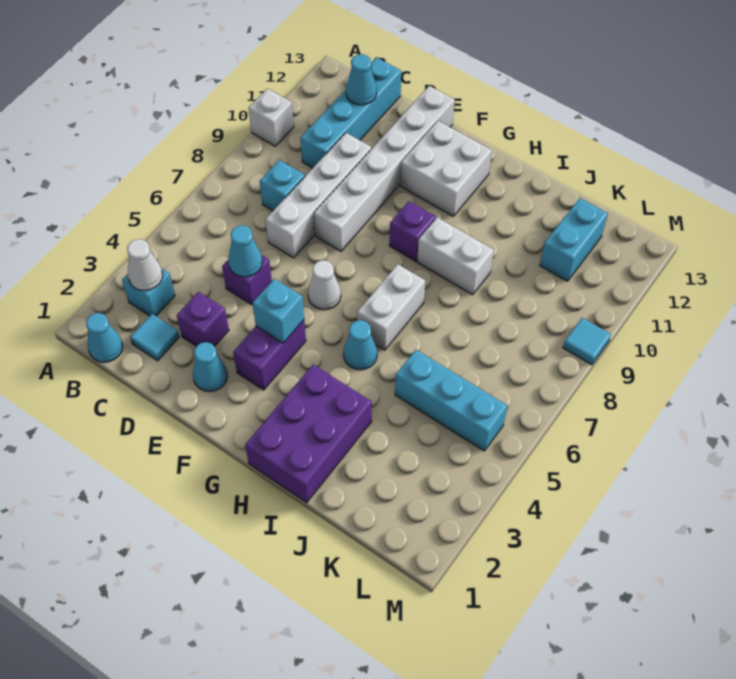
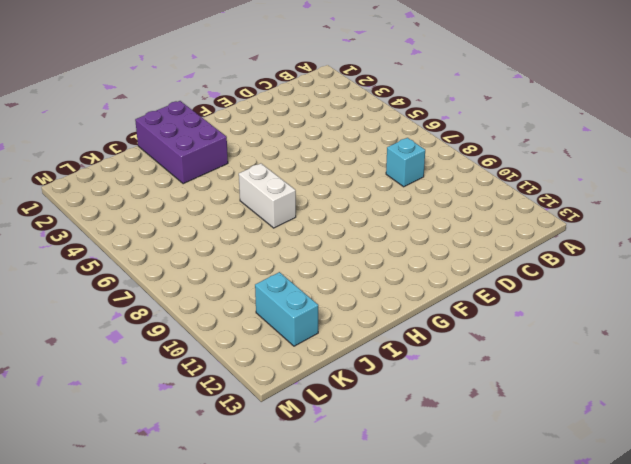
none -> white 1x1 brick [248,89,294,146]
none -> cyan 1x1 cone [86,313,123,362]
none -> cyan 1x1 brick [122,268,175,316]

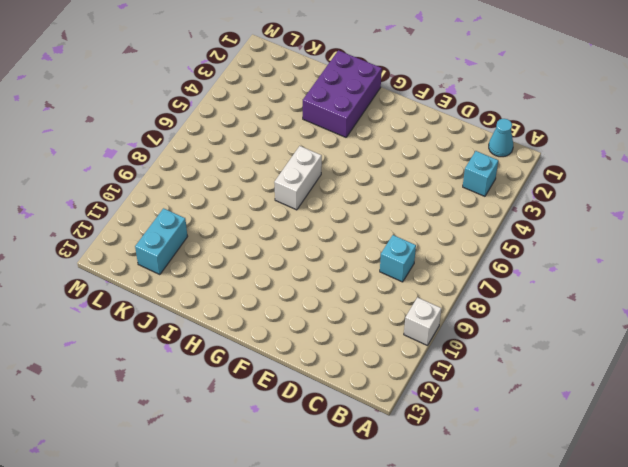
none -> cyan 1x1 tile [130,314,179,361]
none -> cyan 1x4 brick [301,57,401,168]
none -> purple 1x1 brick [177,292,229,347]

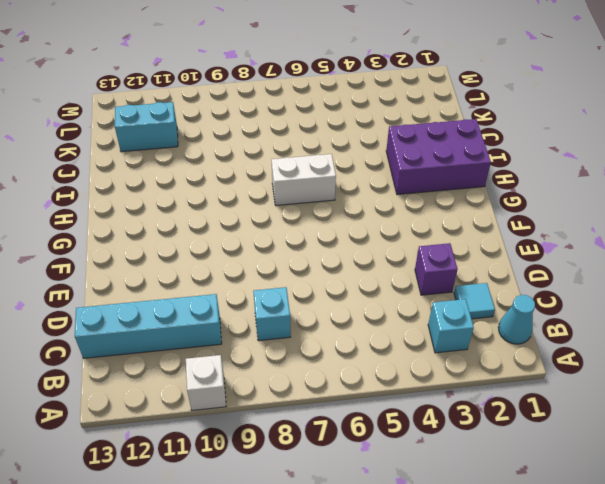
none -> purple 1x1 brick [222,255,272,305]
none -> white 1x4 brick [266,133,372,258]
none -> cyan 1x1 cone [193,342,228,392]

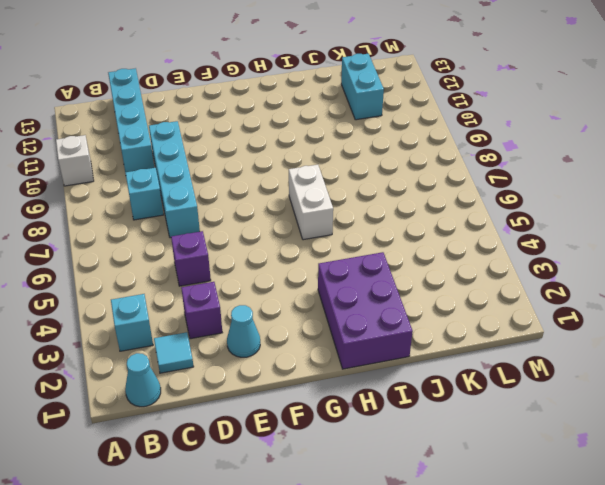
cyan 1x4 brick [149,121,200,238] -> white 1x4 brick [266,133,372,258]
none -> white 1x6 brick [314,86,455,251]
none -> purple 1x2 brick [233,320,306,390]
none -> white 1x1 cone [308,260,341,310]

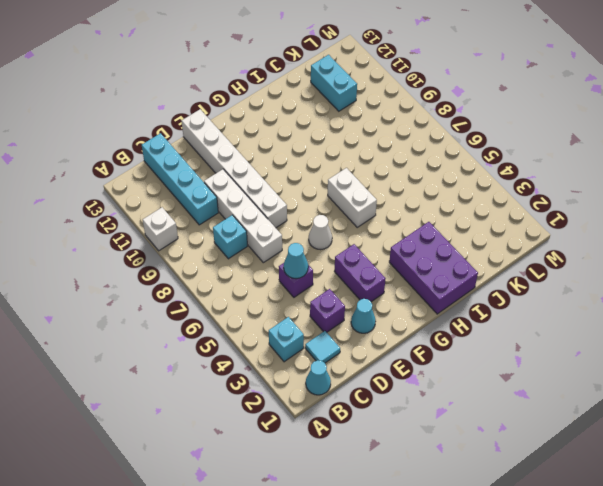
none -> white 2x2 brick [400,121,492,216]
none -> purple 1x1 brick [389,201,436,261]
none -> cyan 1x1 cone [343,320,377,370]

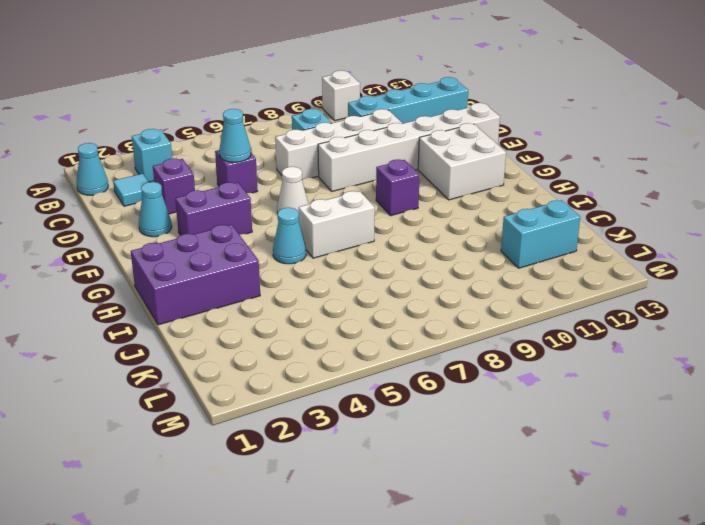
none -> white 1x2 brick [417,217,494,295]
none -> cyan 1x3 brick [395,350,507,451]
none -> cyan 1x1 tile [563,318,611,365]

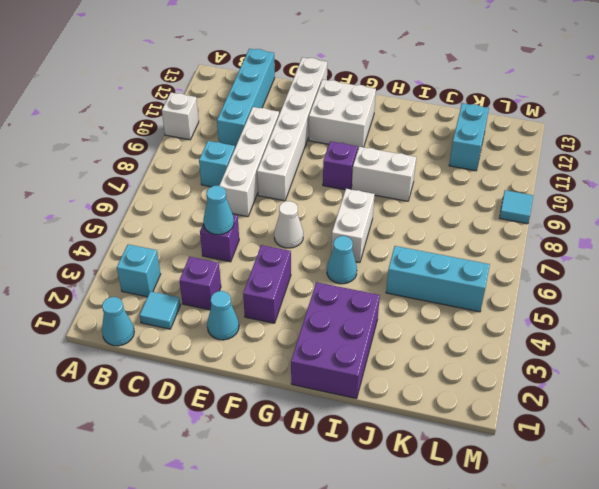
none -> white 1x1 cone [127,239,163,291]
none -> cyan 1x1 cone [346,54,377,105]
none -> cyan 1x1 brick [253,279,304,343]

